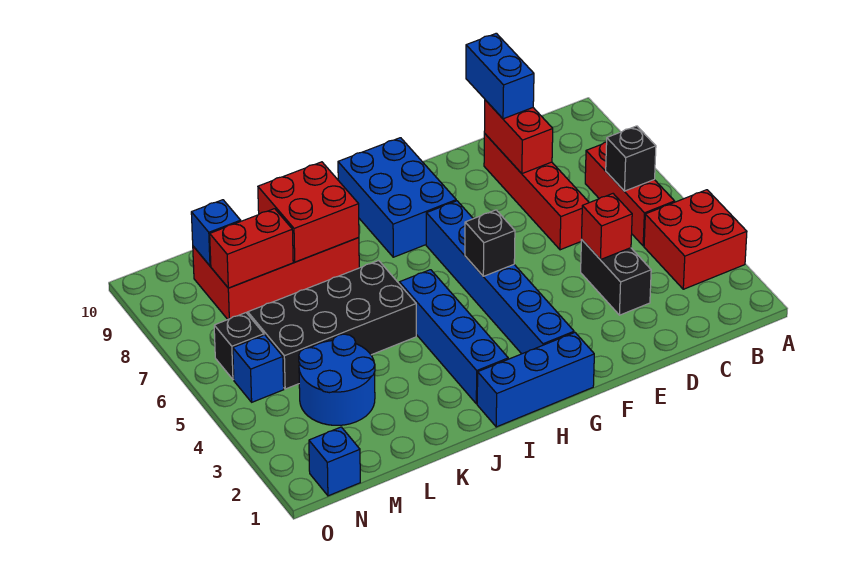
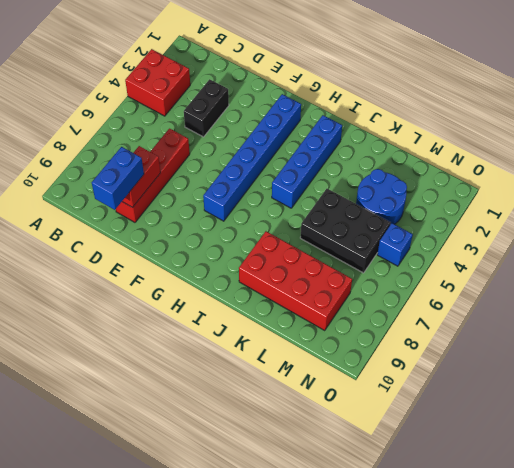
black 2x3 brick [300,189,391,273] -> black 2x4 brick [248,261,416,389]
none -> red 1x3 brick [585,142,675,246]
none -> blue 1x3 brick [477,333,594,427]
none -> blue 2x3 brick [338,138,456,257]

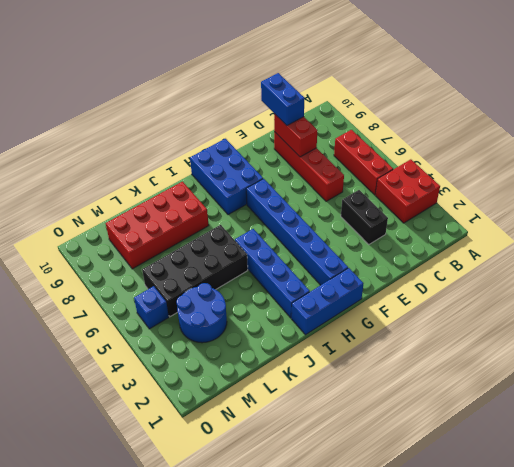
none -> blue 1x1 brick [309,427,360,496]
none -> black 1x1 brick [214,313,264,380]
none -> black 1x1 brick [606,126,656,191]

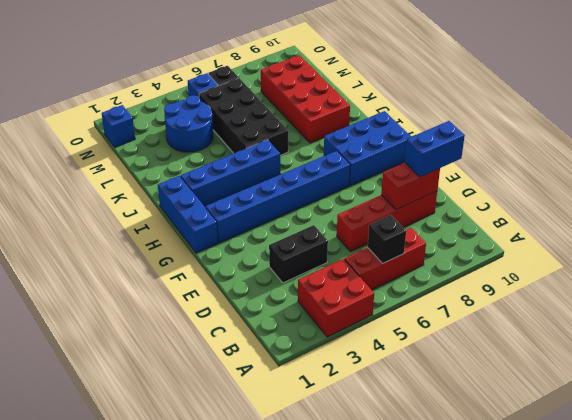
none -> red 1x1 brick [582,194,632,260]
none -> black 1x1 brick [465,210,515,276]
none -> red 2x2 brick [258,162,359,262]

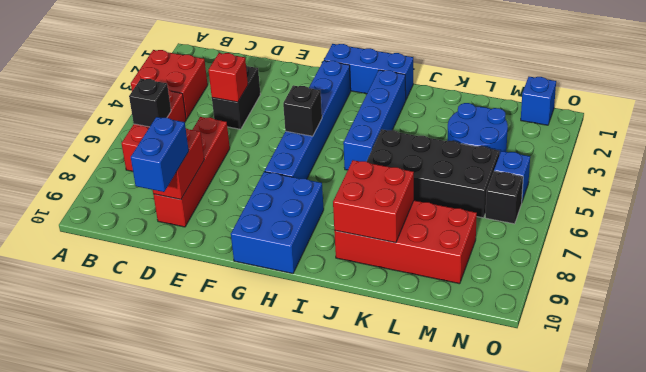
none -> red 1x2 brick [210,209,293,288]
none -> blue 1x1 brick [191,200,241,266]

